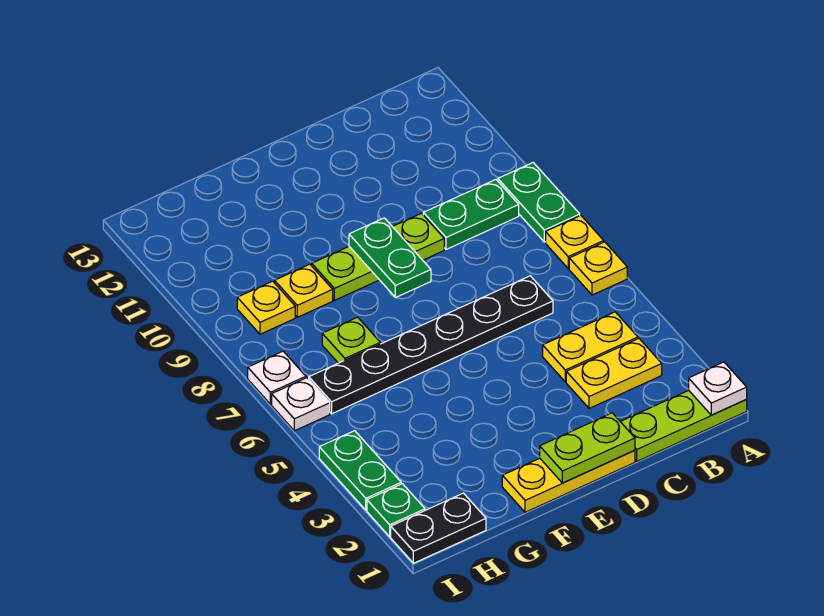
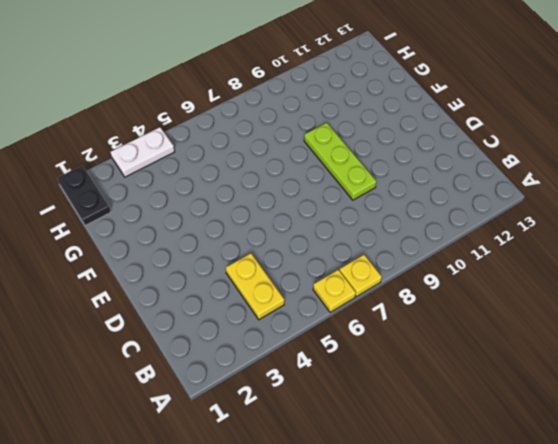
white 1x2 plate [111,127,175,177] -> green 1x2 plate [319,431,401,510]
none -> lime 1x3 plate [620,390,747,461]
none -> green 1x2 plate [498,163,580,242]
none -> yellow 1x2 plate [566,339,662,408]

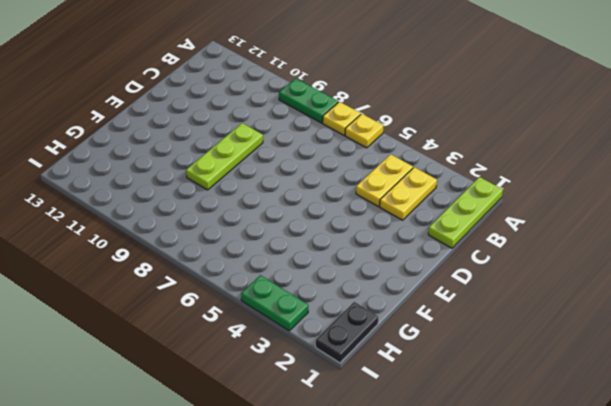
none -> green 1x2 plate [423,180,519,249]
none -> black 1x6 plate [309,276,553,414]
none -> yellow 1x3 plate [502,450,635,512]

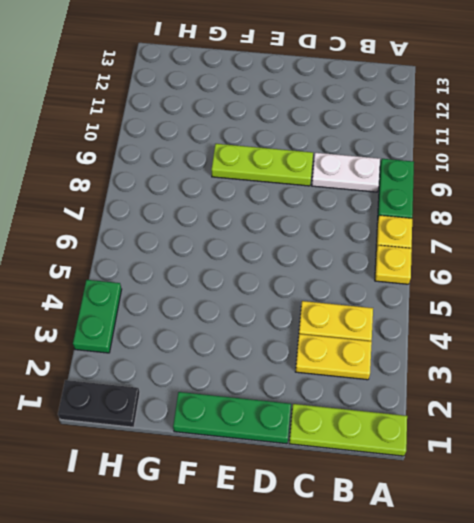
white 1x2 plate [312,153,380,192] -> green 1x2 plate [423,180,519,249]
green 1x3 plate [173,392,291,444] -> yellow 1x3 plate [502,450,635,512]
none -> black 1x6 plate [309,276,553,414]
none -> lime 1x1 plate [322,317,380,363]
none -> yellow 1x1 plate [275,264,333,317]

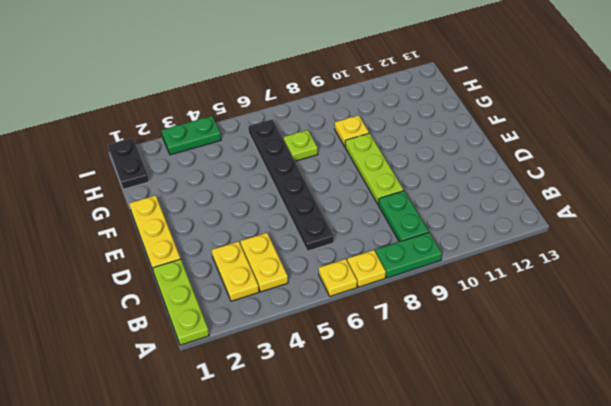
none -> yellow 1x1 plate [237,281,295,334]
none -> green 1x1 plate [367,484,425,537]
none -> white 1x1 plate [272,378,330,431]

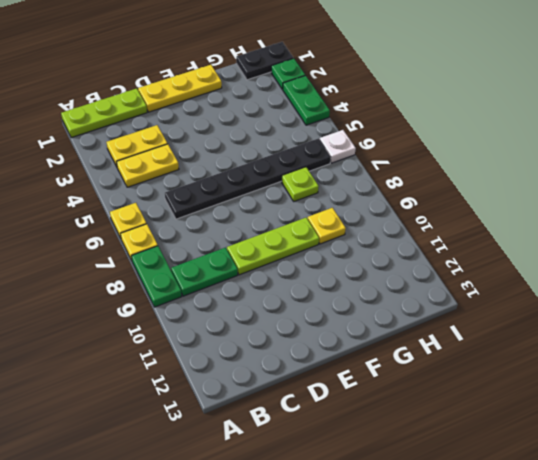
none -> yellow 1x1 plate [237,281,295,334]
none -> white 1x1 plate [248,351,306,404]
none -> white 1x1 plate [689,362,747,415]

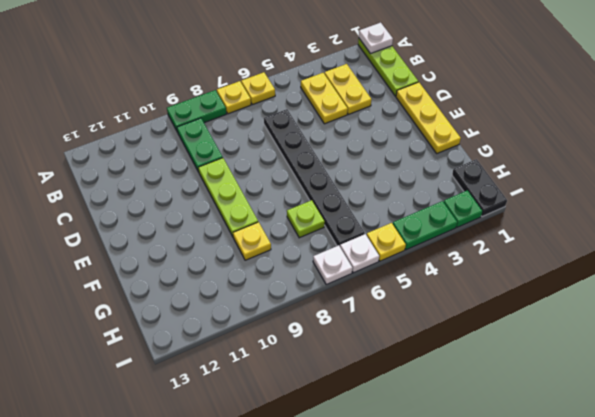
yellow 1x1 plate [367,223,406,261] -> yellow 1x1 plate moved to [237,281,295,334]
none -> lime 1x2 plate [540,413,635,483]
none -> green 1x2 plate [349,218,431,298]

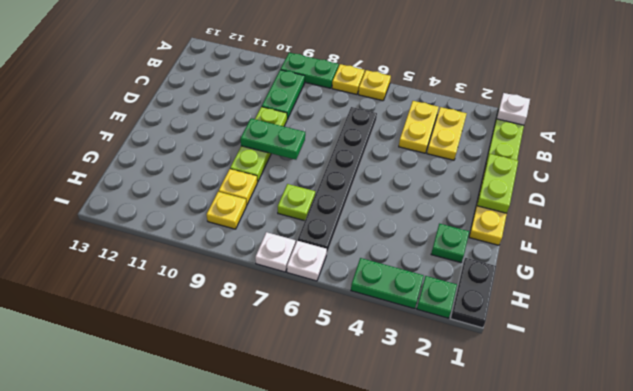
green 1x1 plate [431,224,469,263] -> none

